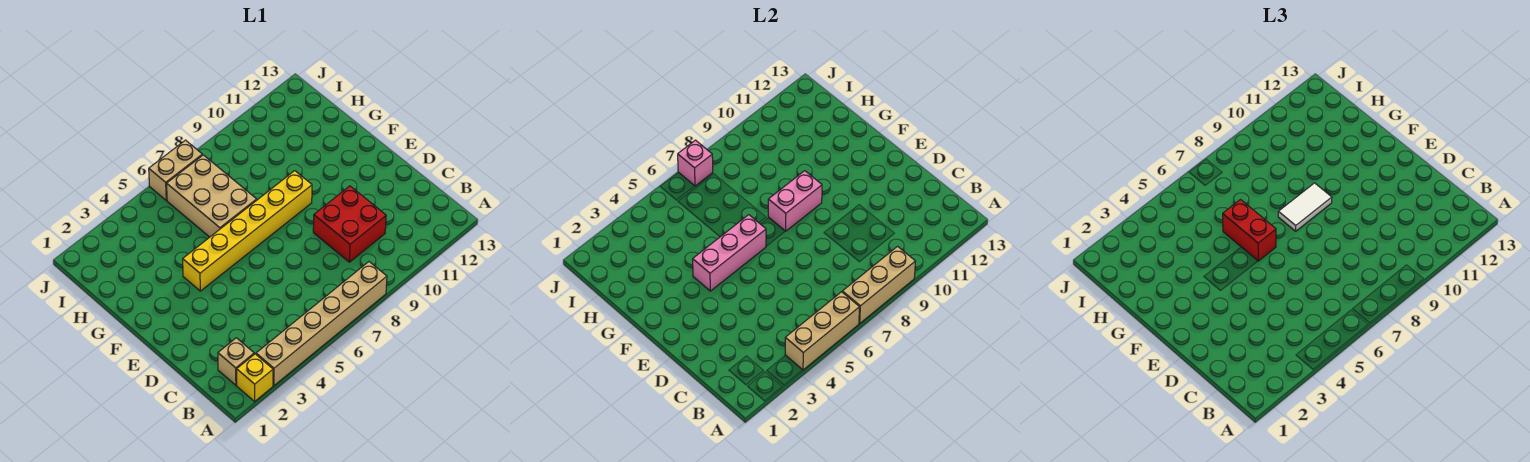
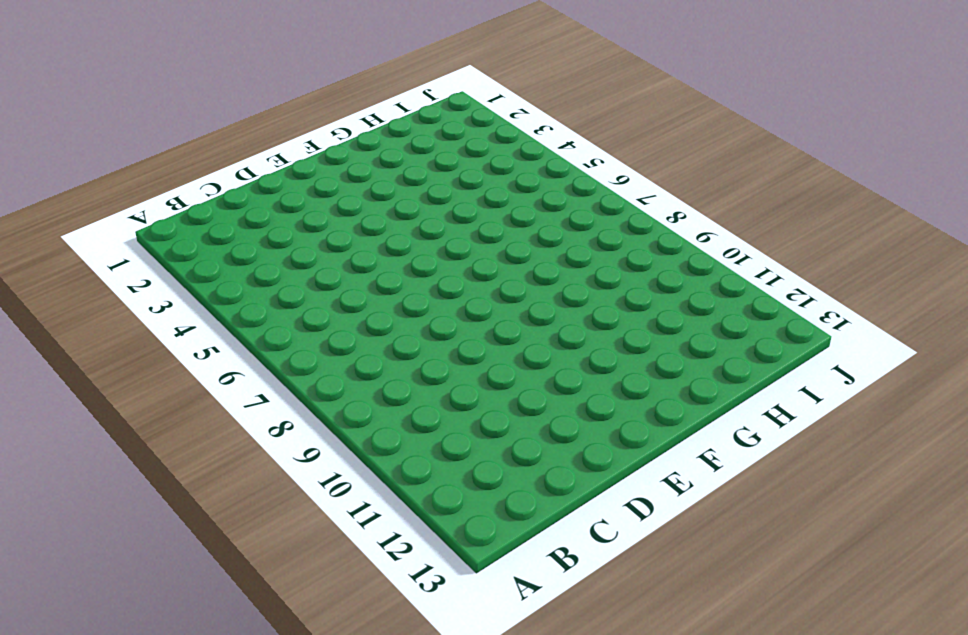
none -> yellow 1x1 brick [237,354,273,401]
none -> tan 1x6 brick [256,262,387,386]
none -> tan 1x1 brick [218,338,254,385]

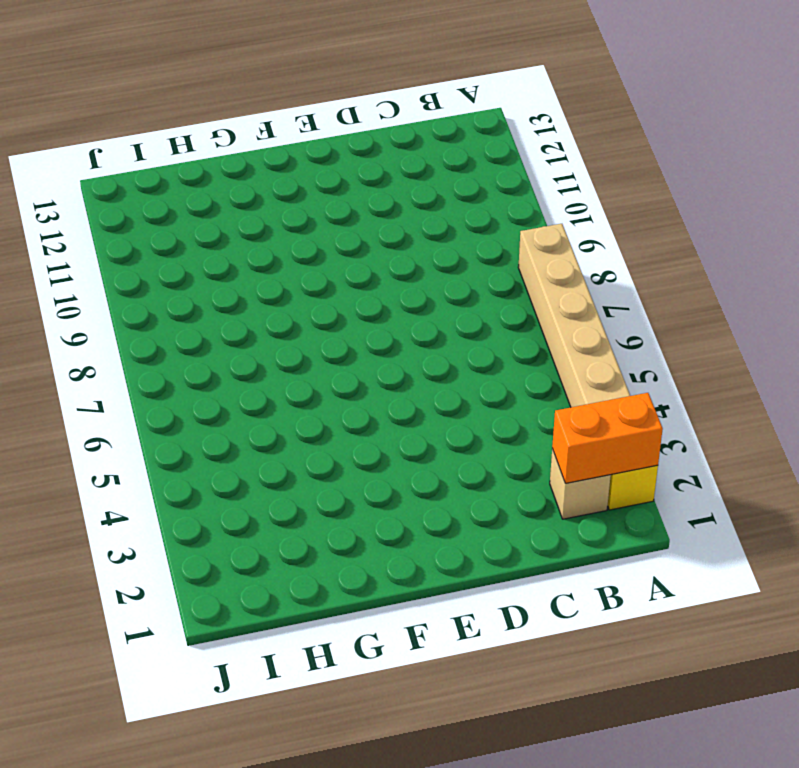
orange 1x2 brick [552,393,663,483] -> none
none -> red 2x2 brick [313,186,386,262]
none -> yellow 1x6 brick [183,171,312,291]
none -> tan 2x3 brick [167,155,257,237]

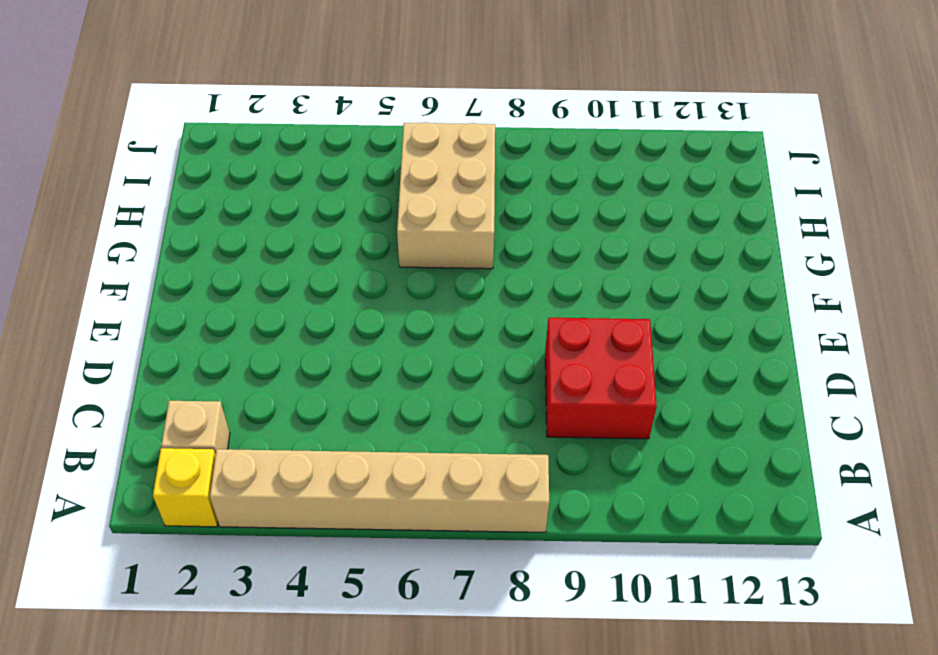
none -> yellow 1x6 brick [183,171,312,291]
none -> tan 1x2 brick [149,140,202,200]
none -> tan 1x3 brick [785,292,859,370]

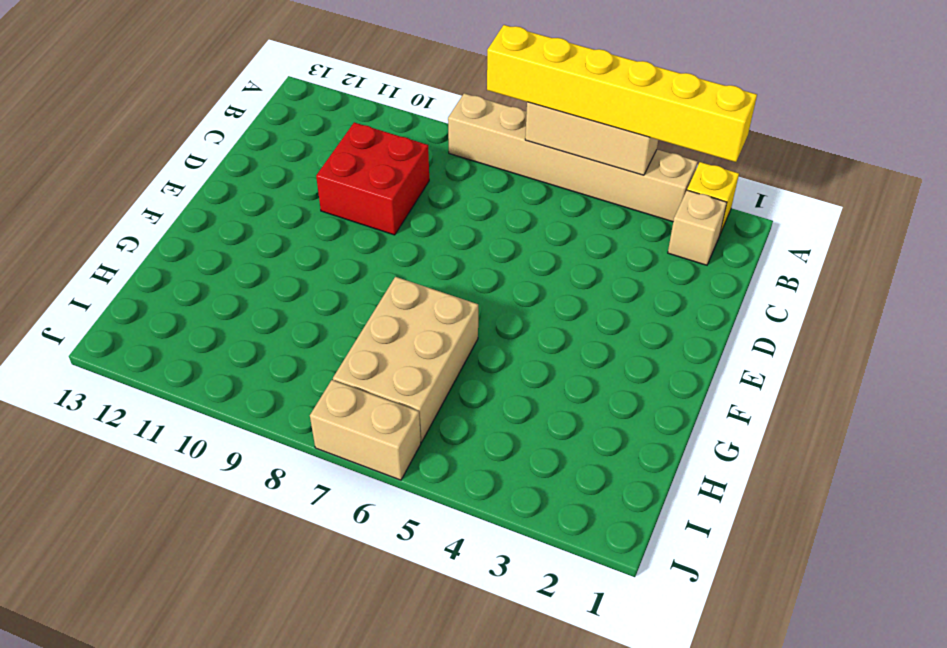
yellow 1x6 brick [487,25,757,162] -> yellow 1x6 brick moved to [183,171,312,291]
none -> tan 1x3 brick [842,247,916,324]
none -> pink 1x3 brick [693,215,766,291]
none -> pink 1x2 brick [768,171,822,231]

